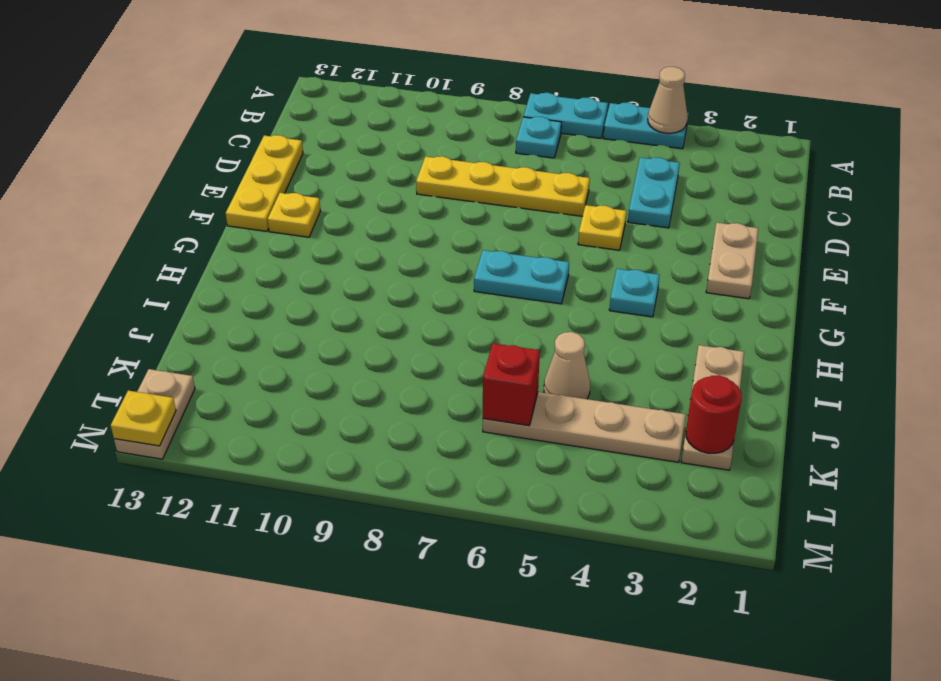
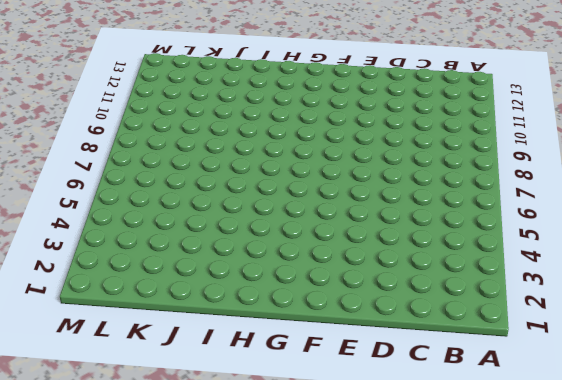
none -> cyan 1x2 plate [604,103,689,149]
none -> cyan 1x2 plate [524,93,608,138]
none -> cyan 1x1 plate [516,117,561,158]

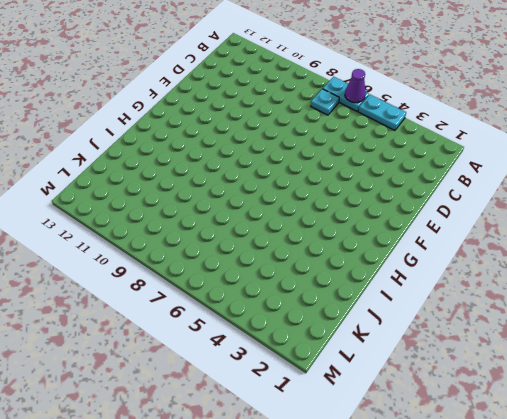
purple 1x1 cone [345,69,366,103] -> none
none -> cyan 1x2 plate [628,157,680,228]
none -> yellow 1x4 plate [416,156,590,216]
none -> yellow 1x3 plate [226,135,303,231]

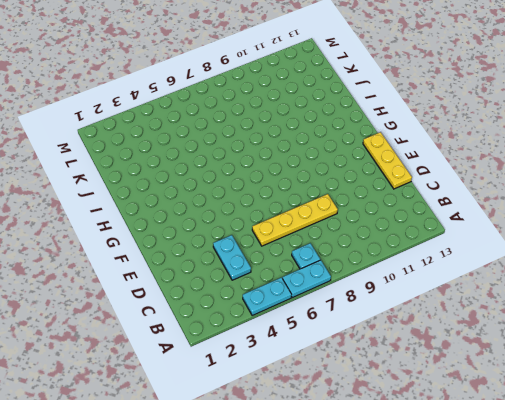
none -> tan 1x2 plate [706,223,758,299]
none -> yellow 1x1 plate [578,205,626,250]
none -> yellow 1x1 plate [268,193,320,237]

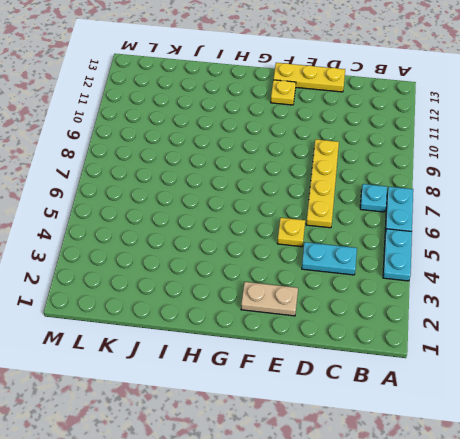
none -> cyan 1x1 plate [609,269,660,317]
none -> cyan 1x2 plate [474,250,569,304]
none -> tan 1x3 plate [681,345,744,470]

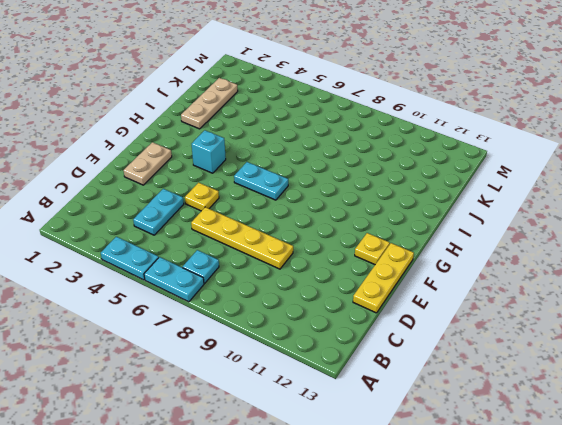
cyan 1x1 brick [192,130,226,173] -> cyan 1x1 plate [609,269,660,317]
none -> tan 1x1 cone [544,332,590,399]
none -> tan 1x4 plate [483,392,686,462]
none -> tan 1x2 plate [114,369,195,459]

